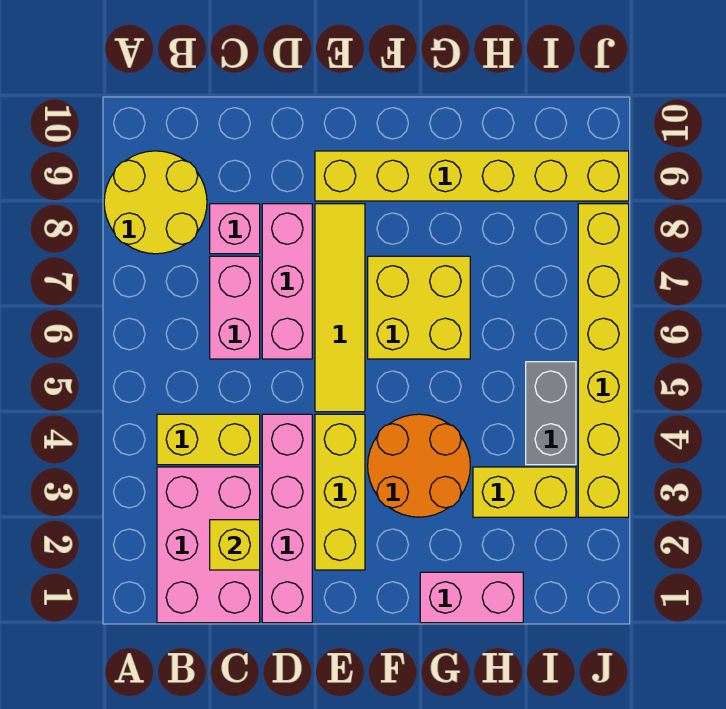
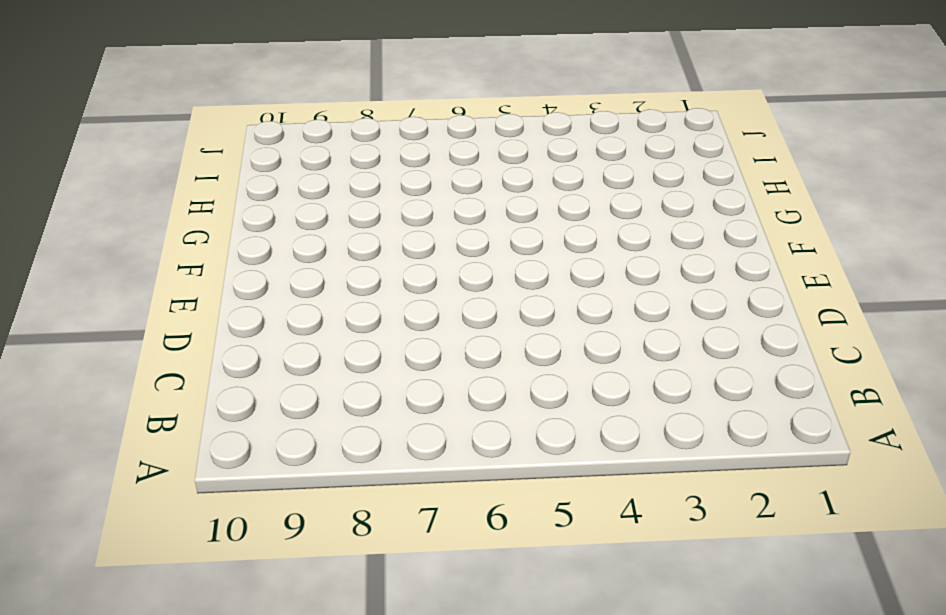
none -> yellow 2x2 round brick [104,151,207,254]
none -> pink 2x3 brick [157,467,260,623]
none -> yellow 1x2 brick [157,414,260,465]

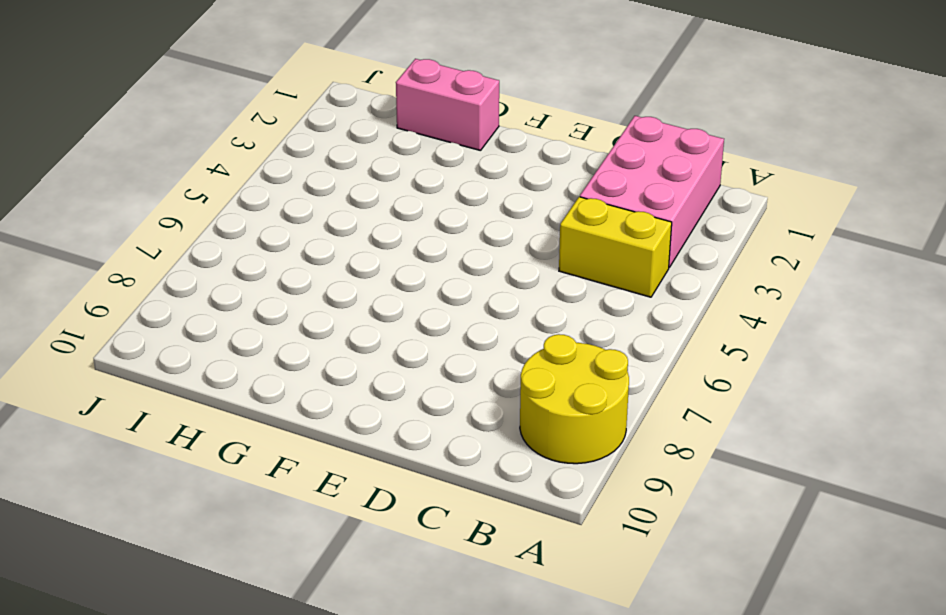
none -> pink 1x2 brick [210,256,260,359]
none -> pink 1x1 brick [210,204,260,254]
none -> pink 1x4 brick [262,414,312,623]

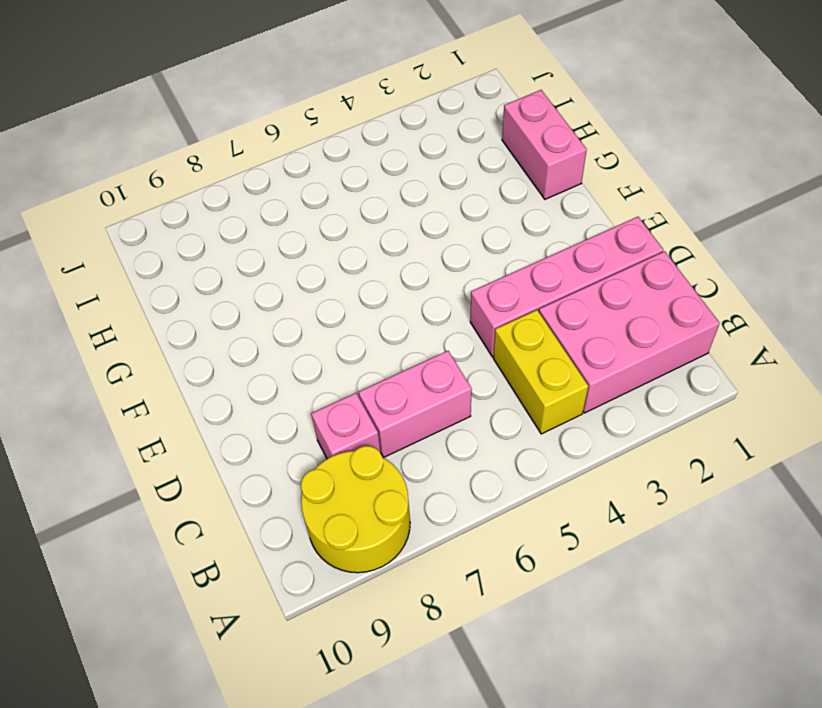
none -> pink 1x3 brick [262,204,312,359]
none -> yellow 1x3 brick [315,414,365,570]
none -> yellow 1x4 tile [315,204,365,412]

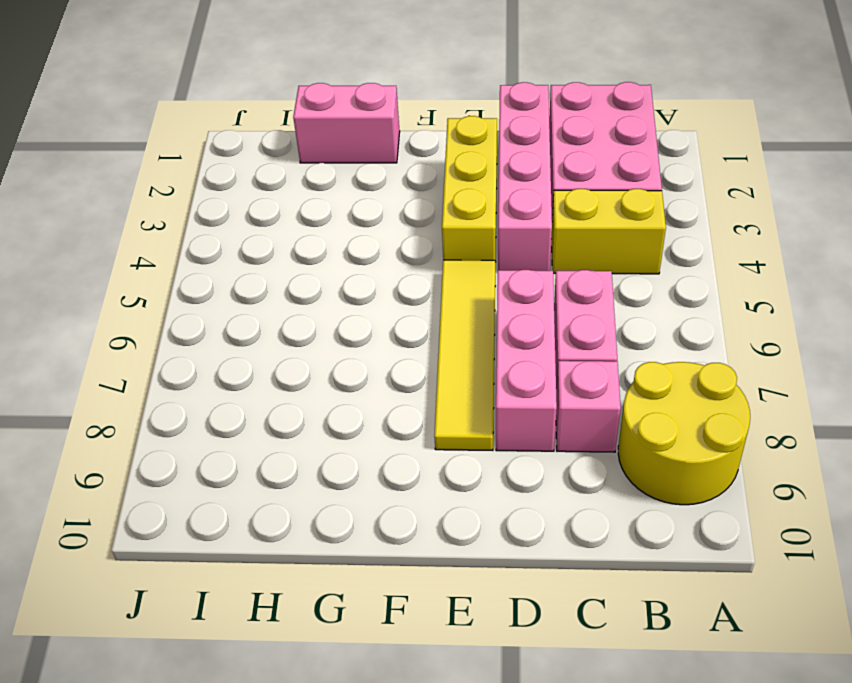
none -> yellow 1x6 brick [315,151,629,201]
none -> orange 2x2 round brick [368,414,470,517]
none -> yellow 2x2 brick [368,256,470,359]

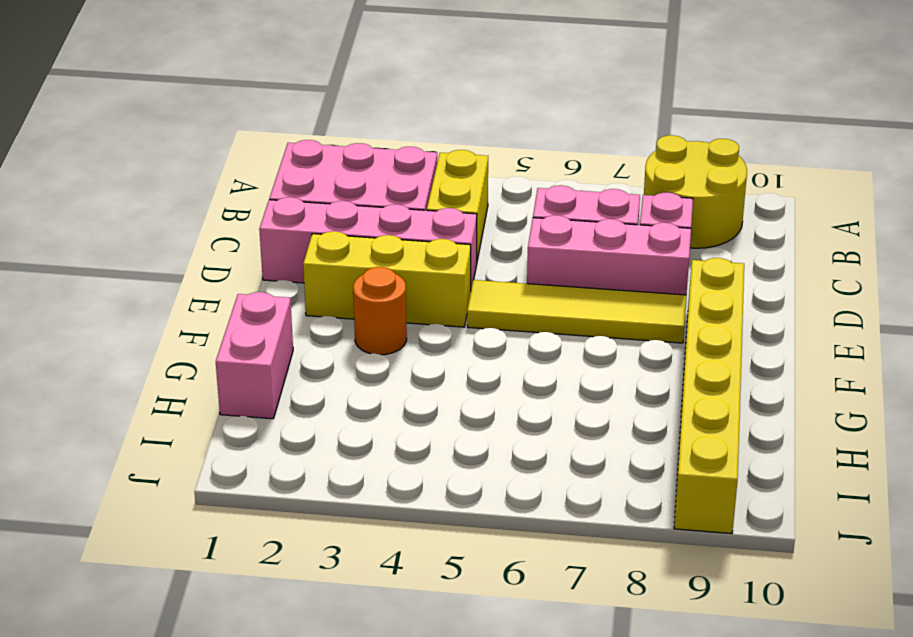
orange 1x1 round brick [353,267,407,355] -> orange 2x2 round brick [368,414,470,517]
none -> yellow 2x2 brick [368,256,470,359]
none -> yellow 1x2 brick [473,467,576,517]
none -> grey 1x2 brick [526,362,576,465]

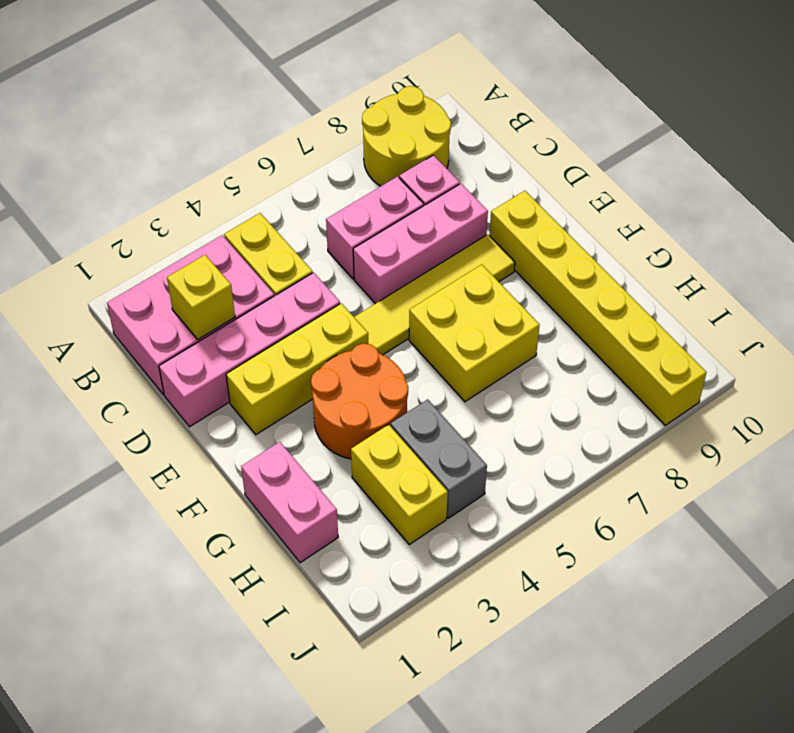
grey 1x2 brick [391,399,487,518] -> grey 1x2 brick turned to [526,362,576,465]
none -> yellow 1x6 brick [578,204,629,517]

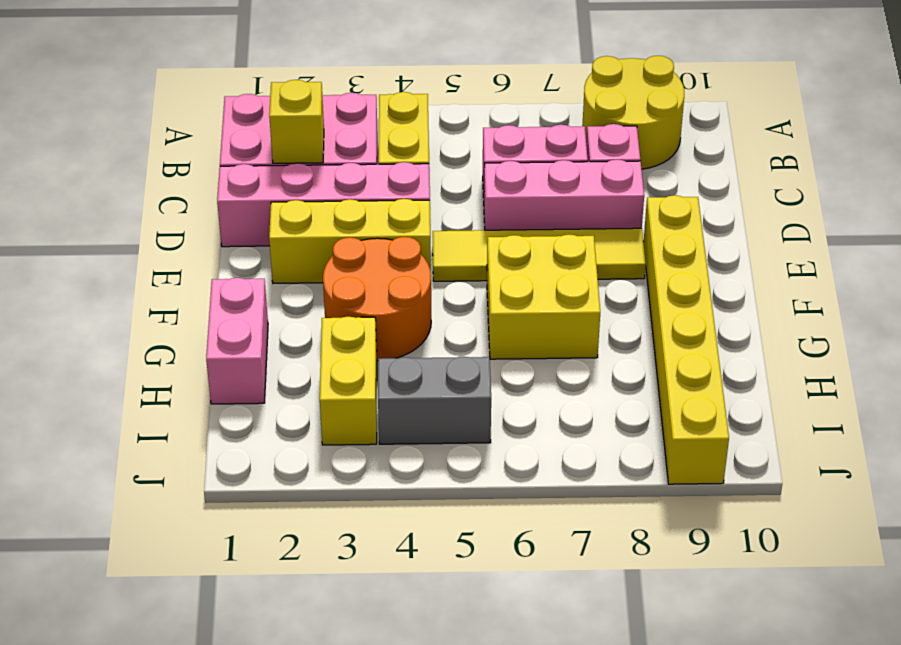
none -> yellow 1x6 brick [578,204,629,517]

